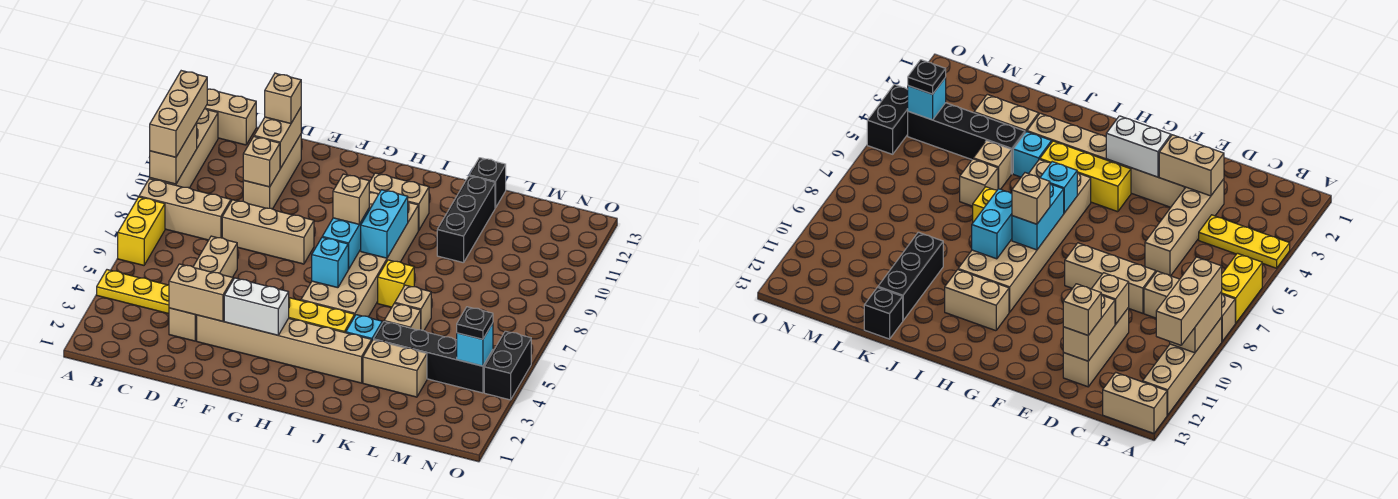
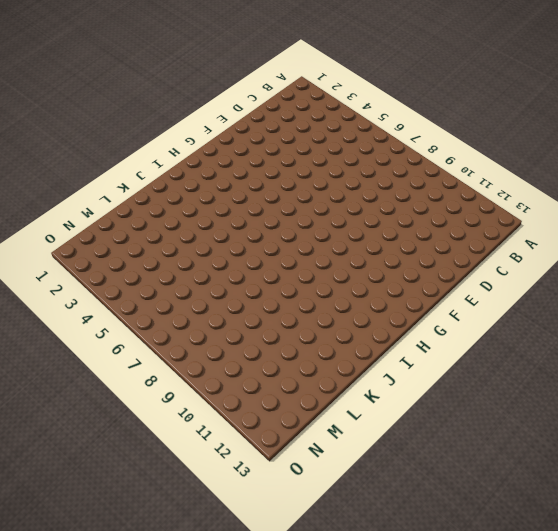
none -> yellow 1x3 plate [97,270,169,314]
none -> yellow 1x2 brick [118,197,165,265]
none -> tan 1x3 brick [139,179,231,240]
none -> tan 1x4 brick [150,109,218,188]

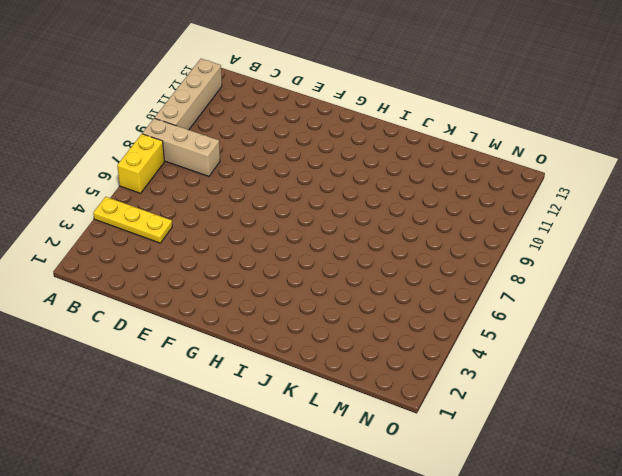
none -> tan 1x2 brick [205,89,256,145]
none -> tan 1x4 brick [169,236,237,341]
none -> tan 1x3 brick [222,200,314,264]
none -> tan 1x3 brick [243,134,301,209]

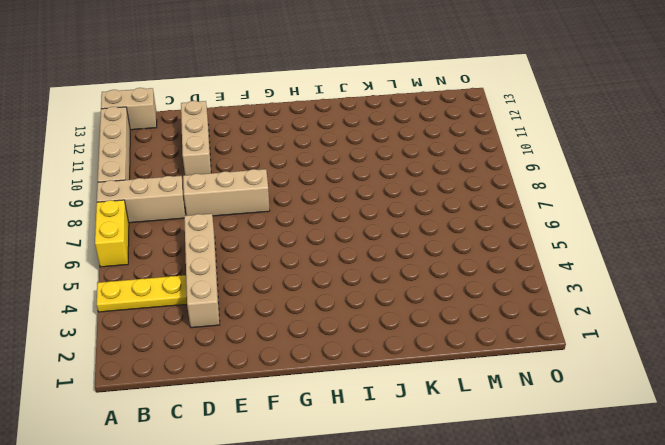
none -> tan 1x6 brick [197,315,372,383]
none -> yellow 1x3 brick [289,298,355,333]
none -> tan 2x6 brick [301,193,418,317]
none -> tan 1x2 brick [369,173,429,230]

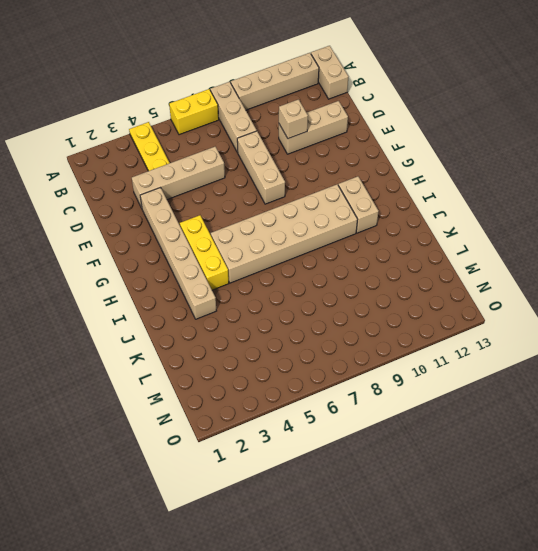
none -> cyan 1x1 brick [346,315,382,340]
none -> yellow 1x1 brick [378,260,414,307]
none -> tan 1x2 brick [363,340,427,397]
none -> black 1x4 brick [374,322,493,393]

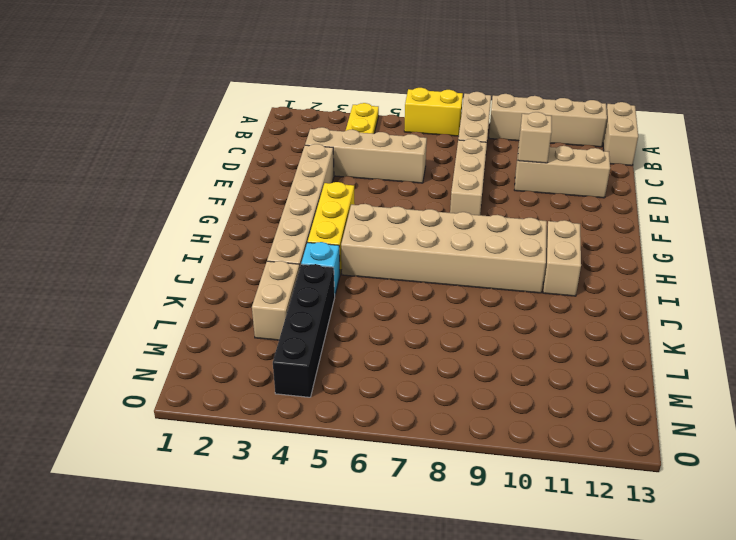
none -> yellow 1x1 brick [378,260,414,307]
none -> tan 1x1 brick [384,303,421,330]
none -> tan 1x1 brick [395,285,431,331]
none -> black 1x3 brick [437,176,495,263]

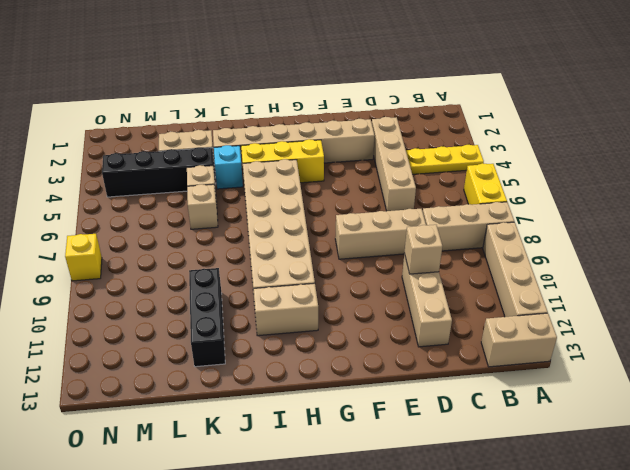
yellow 1x1 brick [65,234,102,281] -> yellow 1x1 brick moved to [378,260,414,307]
none -> black 1x1 brick [469,158,506,208]
none -> black 1x2 brick [484,331,531,400]
none -> tan 1x2 brick [150,123,197,184]
none -> tan 1x2 brick [169,264,233,321]

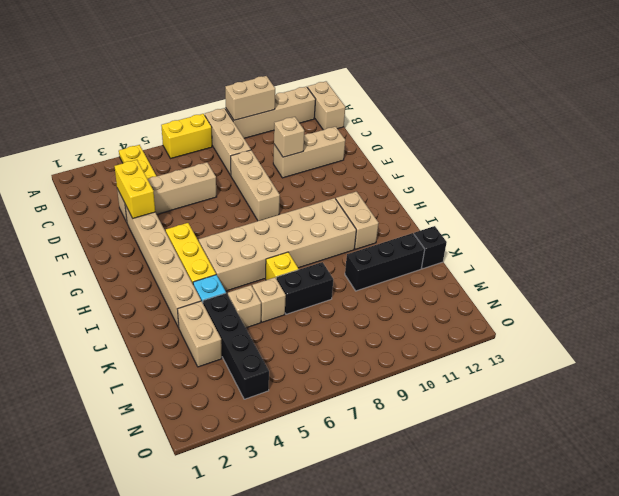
yellow 1x2 brick [114,160,155,218] -> tan 1x2 brick [169,264,233,321]
black 1x2 brick [276,262,333,314] -> black 1x2 brick moved to [484,331,531,400]
none -> tan 1x2 brick [254,108,301,168]
none -> white 1x2 brick [224,278,289,335]
none -> cyan 1x1 brick [312,237,348,288]
none -> cyan 1x2 brick [322,209,369,269]

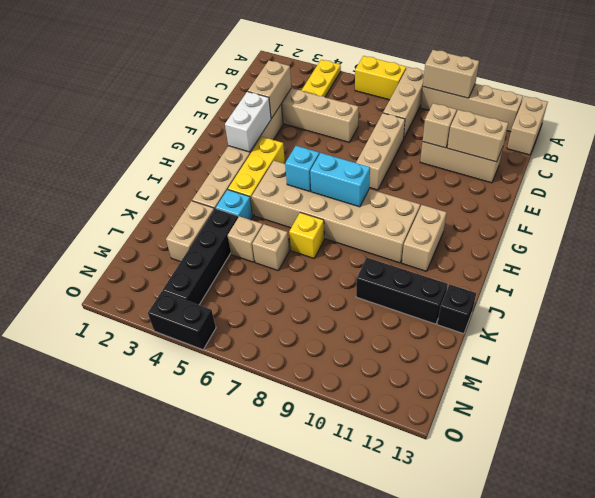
none -> cyan 1x2 brick [361,190,408,258]
none -> cyan 1x1 brick [457,323,493,366]
none -> tan 1x3 brick [150,71,207,157]
none -> tan 1x1 brick [265,73,301,124]

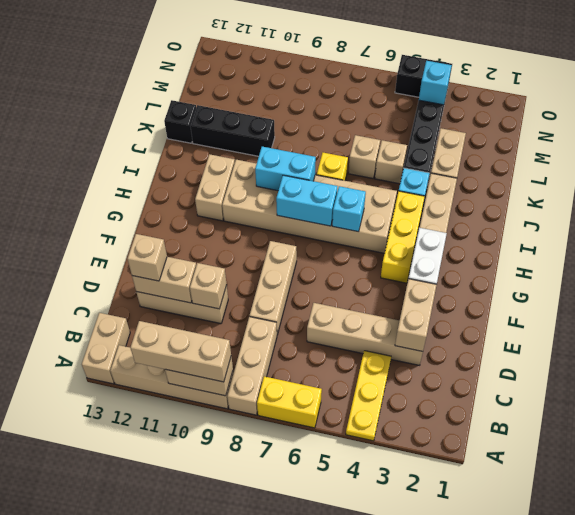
none -> tan 1x1 brick [333,174,369,224]
none -> black 1x1 plate [457,307,493,339]

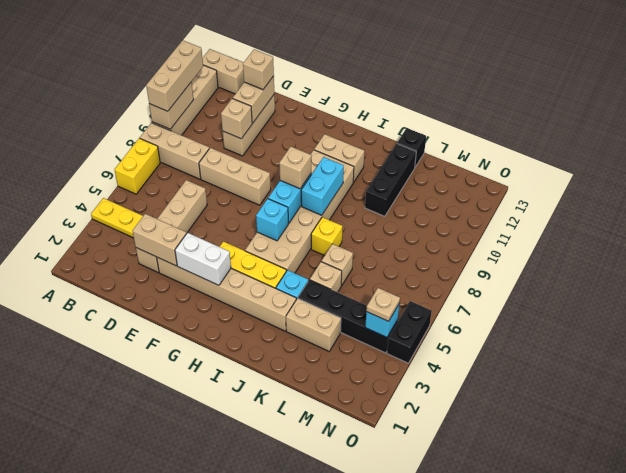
tan 1x1 plate [366,288,400,321] -> black 1x1 plate [457,307,493,339]

